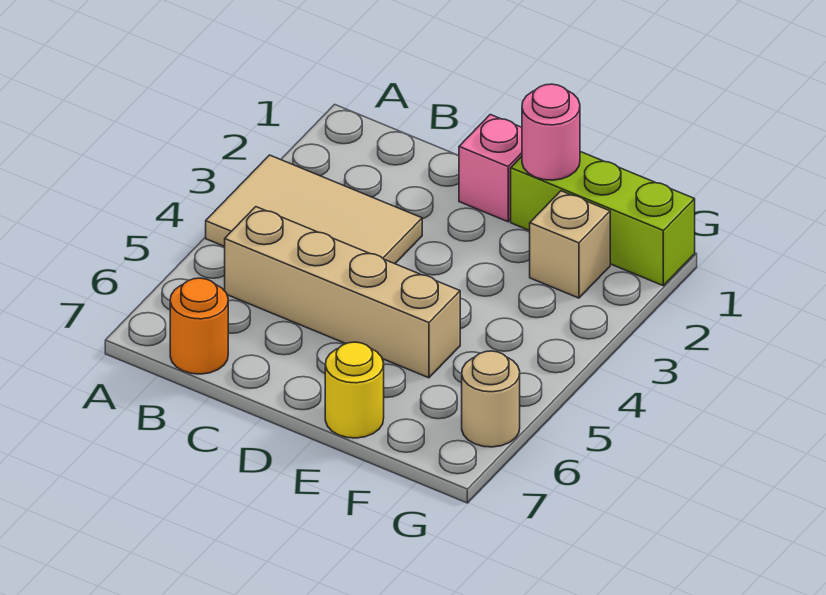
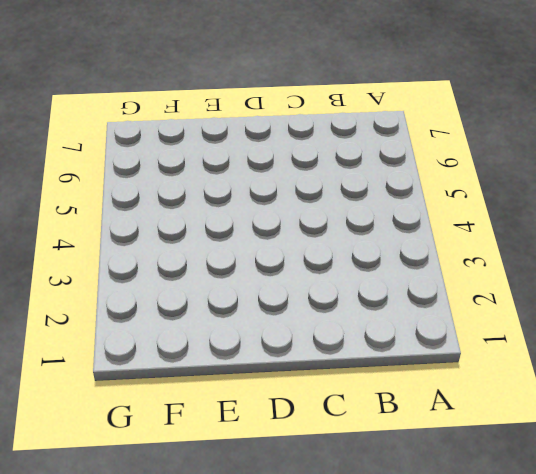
none -> tan 2x3 tile [206,155,422,264]
none -> tan 1x4 brick [225,207,460,378]

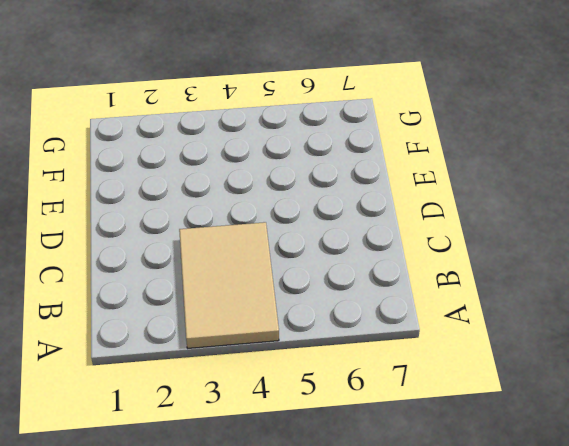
none -> tan 1x4 brick [225,207,460,378]
none -> orange 1x1 round brick [170,278,228,374]

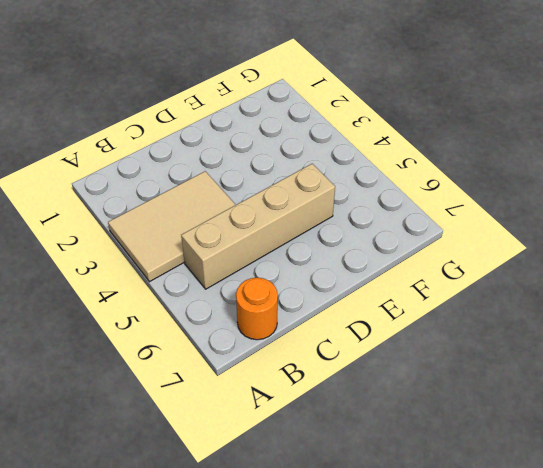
none -> pink 1x1 brick [459,115,522,222]
none -> lime 1x3 brick [511,152,695,286]

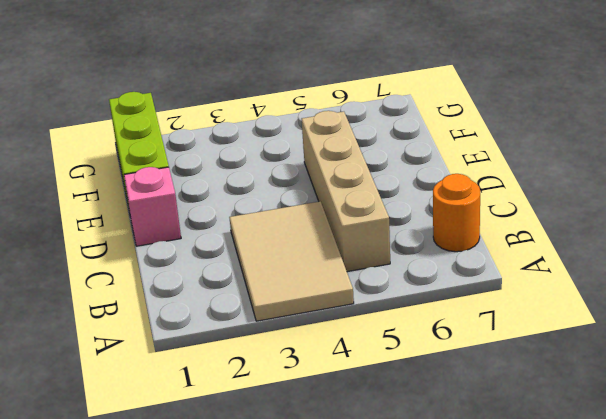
none -> yellow 1x1 round brick [325,342,384,438]
none -> tan 1x1 brick [530,191,610,298]

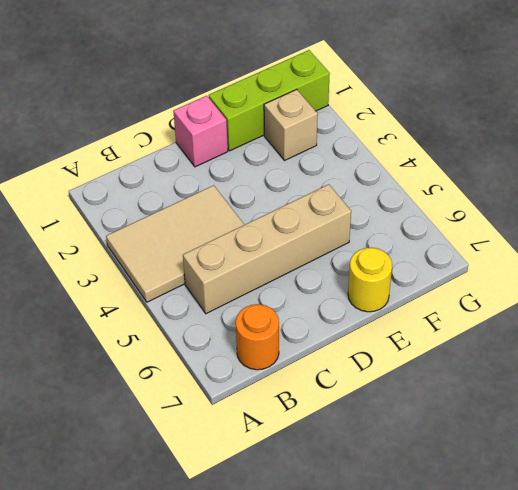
none -> tan 1x1 round brick [462,351,520,447]
none -> pink 1x1 round brick [522,84,580,180]

